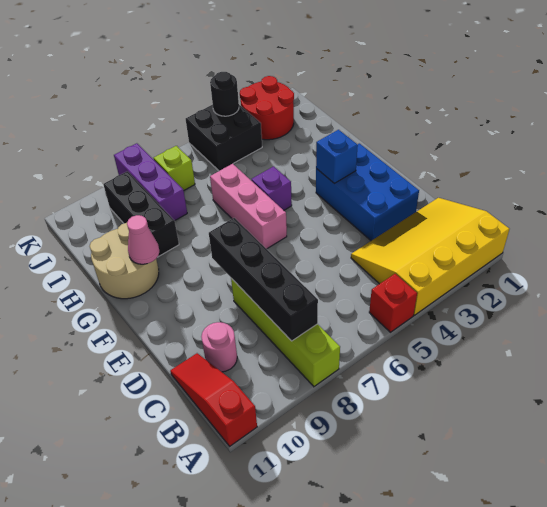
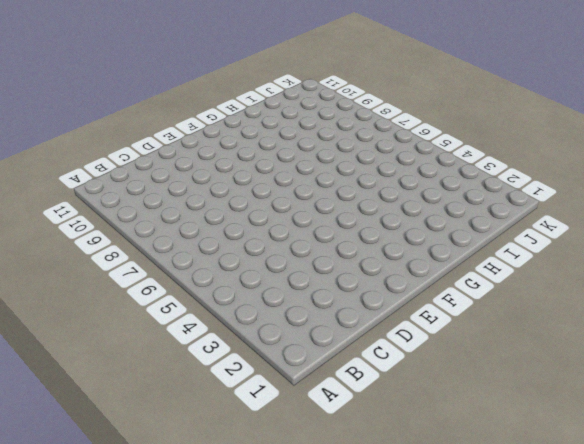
none -> yellow 3x4 slope [351,198,509,315]
none -> red 1x1 brick [369,274,417,332]
none -> lime 1x4 brick [231,278,340,386]

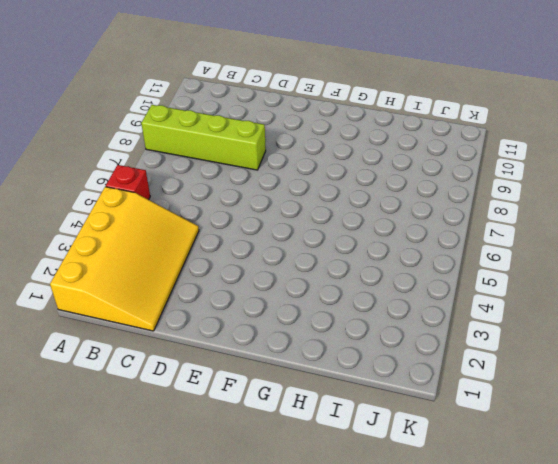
none -> red 1x3 slope [170,353,257,446]
none -> pink 1x1 round brick [201,322,237,372]
none -> blue 2x3 brick [316,143,419,241]

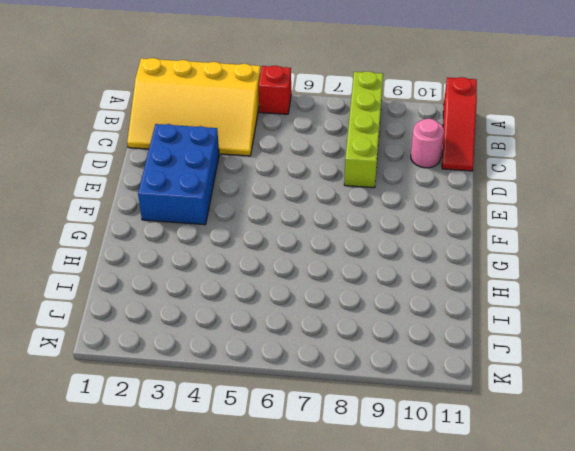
none -> pink 1x3 brick [210,164,287,249]
none -> purple 1x1 brick [251,166,292,210]
none -> tan 2x2 round brick [90,223,159,299]

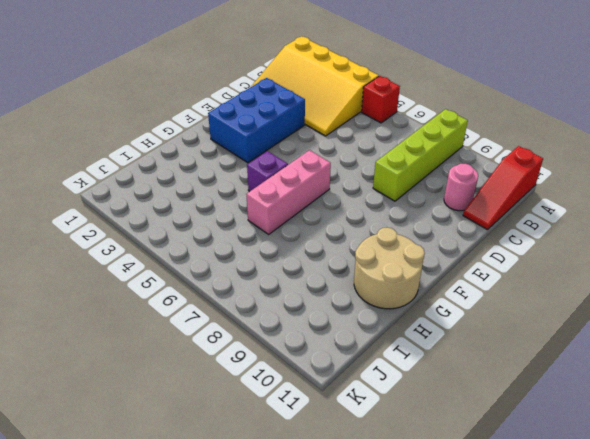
none -> black 1x3 brick [103,171,179,257]
none -> purple 1x3 brick [114,143,187,221]
none -> red 2x2 round brick [240,76,294,140]

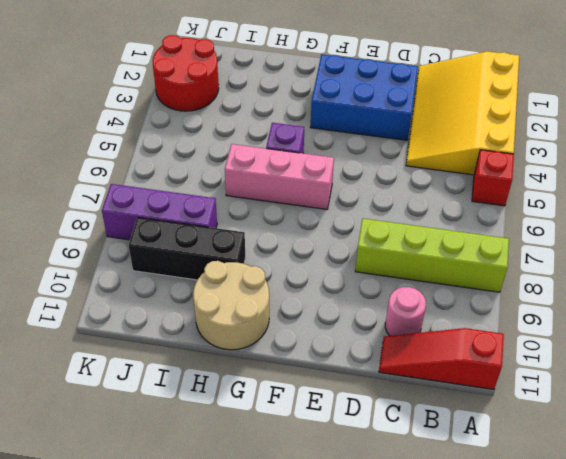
none -> black 2x2 brick [186,105,262,171]
none -> lime 1x1 brick [154,146,195,190]
none -> black 1x4 brick [209,218,318,341]

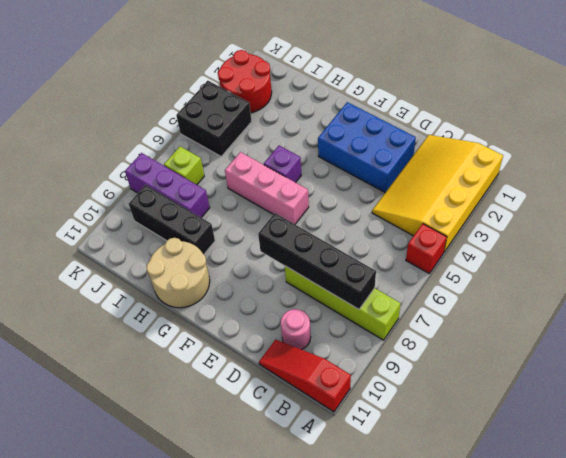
none -> blue 1x1 brick [316,130,358,183]
none -> pink 1x1 cone [127,215,159,264]
none -> black 1x1 round brick [210,72,239,116]

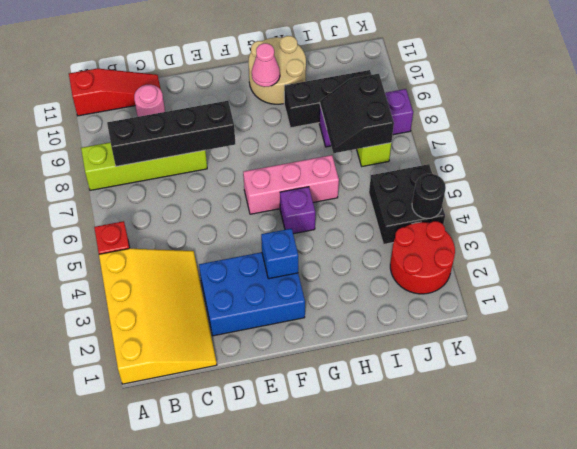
black 2x2 slope [320,74,394,153] -> none

